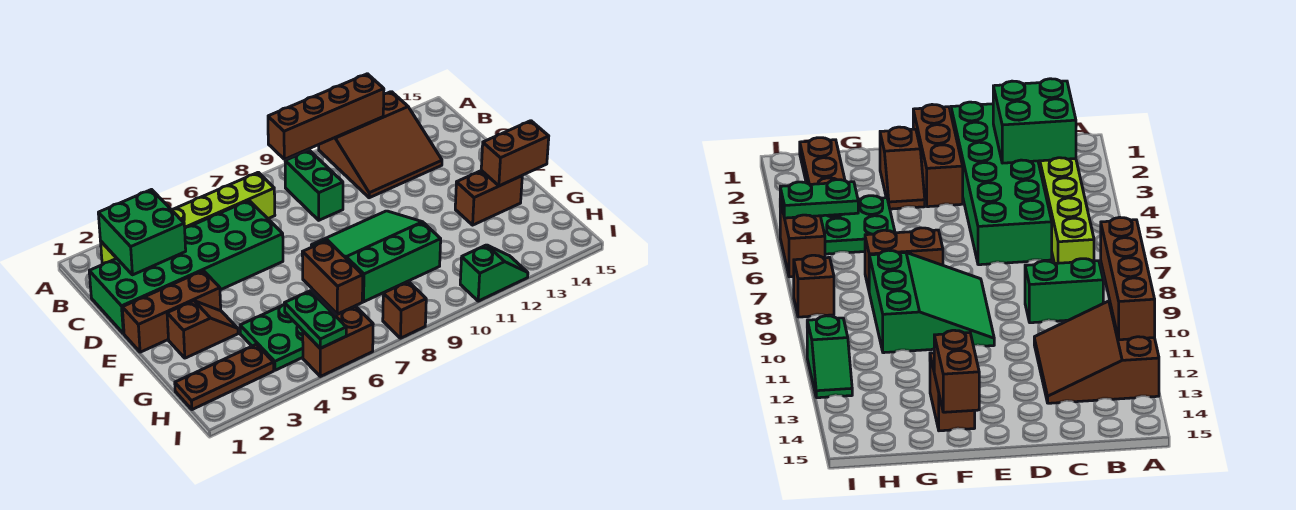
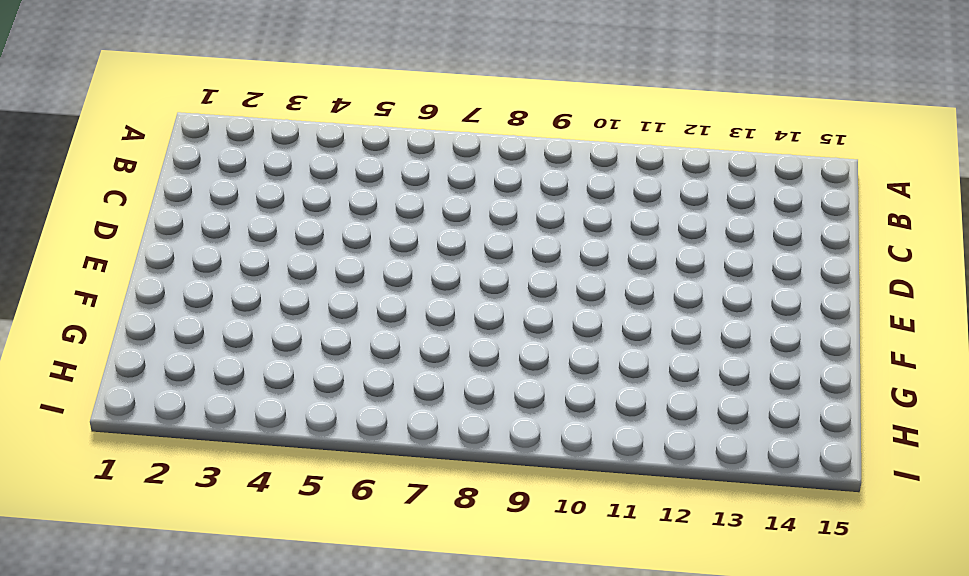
none -> brown 3x3 slope [319,92,442,198]
none -> lime 1x6 brick [101,172,275,265]
none -> green 1x2 brick [285,150,343,220]

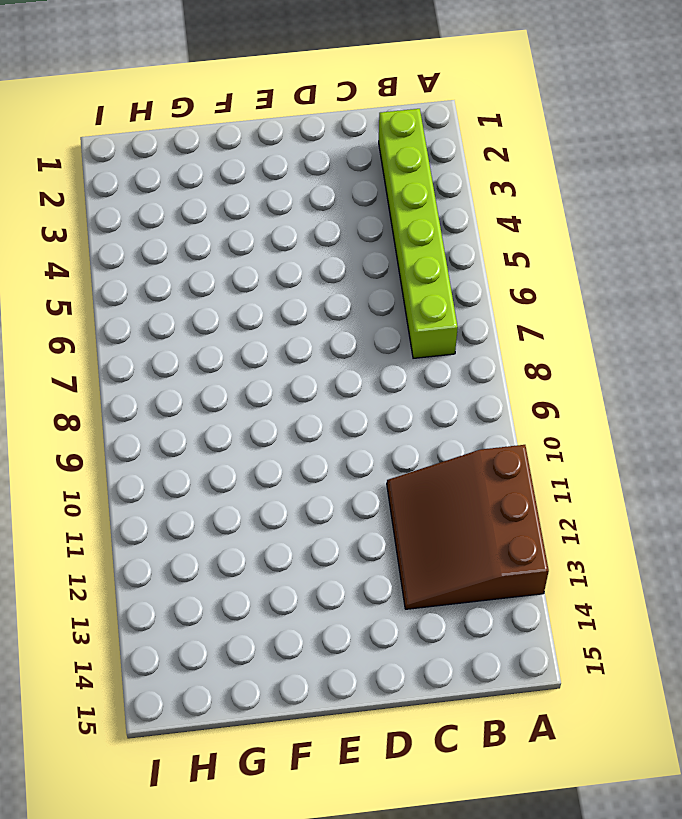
none -> green 1x2 brick [285,150,343,220]
none -> green 2x6 brick [89,201,283,334]
none -> brown 1x3 brick [122,271,221,352]

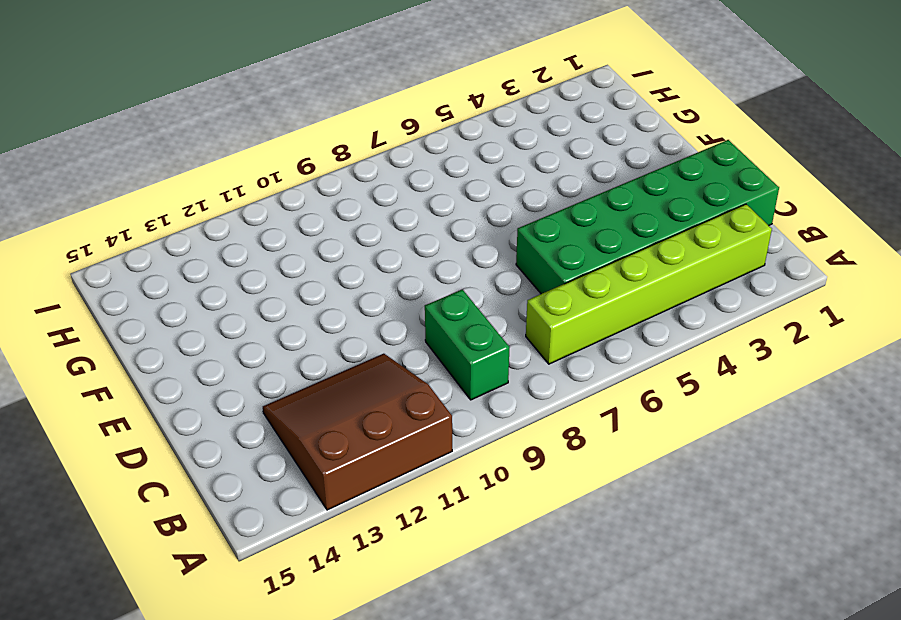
none -> brown 1x3 brick [122,271,221,352]
none -> green 3x3 slope [311,211,441,302]
none -> brown 1x2 slope [167,301,238,358]

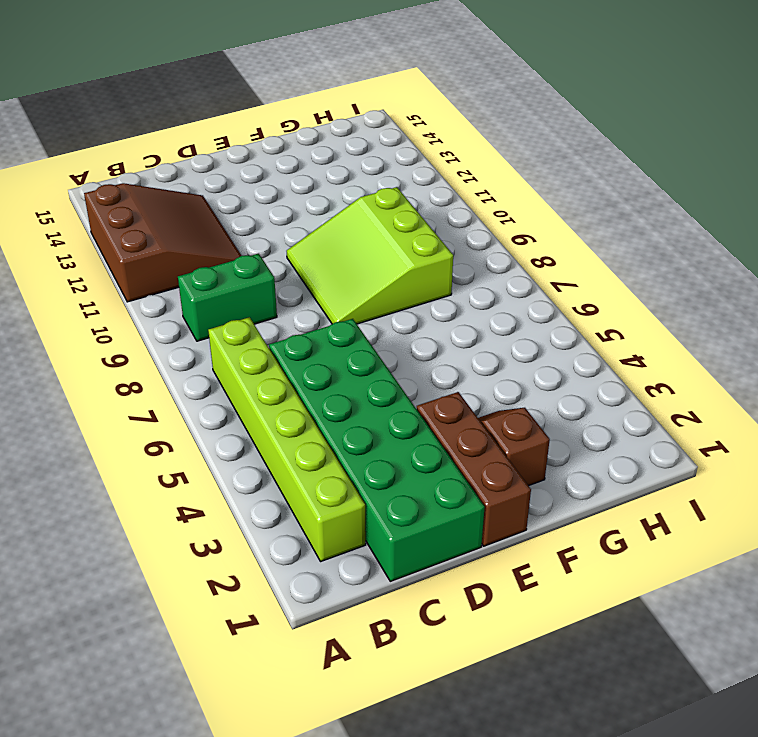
lime 3x3 slope [287,187,453,324] -> green 3x3 slope [311,211,441,302]
none -> brown 1x2 brick [302,240,363,314]
none -> brown 1x2 brick [455,170,522,225]
none -> green 2x2 plate [240,305,303,370]

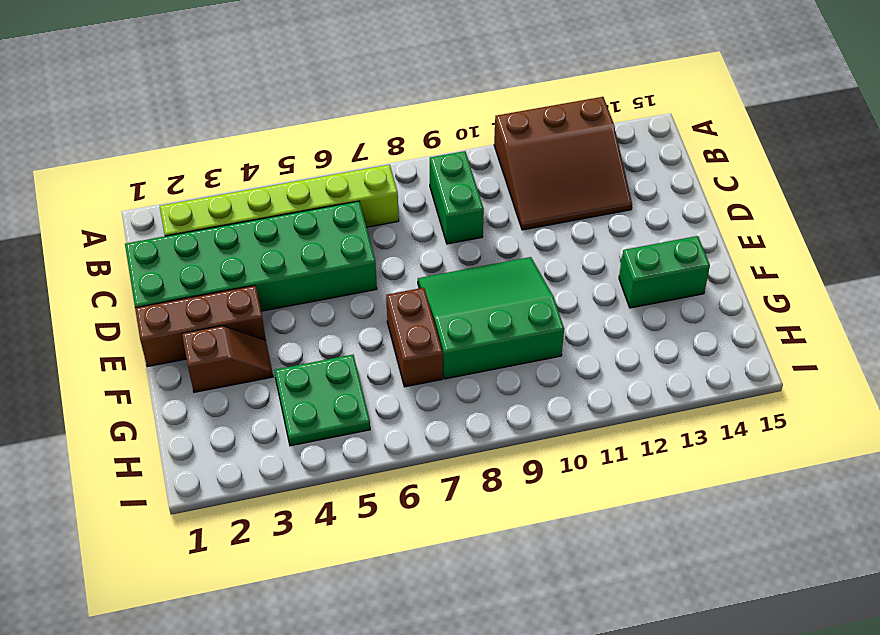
green 1x2 brick [619,236,710,308] -> brown 1x2 brick [455,170,522,225]
none -> brown 1x3 plate [175,344,274,410]
none -> brown 1x2 brick [303,306,373,376]
none -> brown 1x1 brick [383,281,426,338]

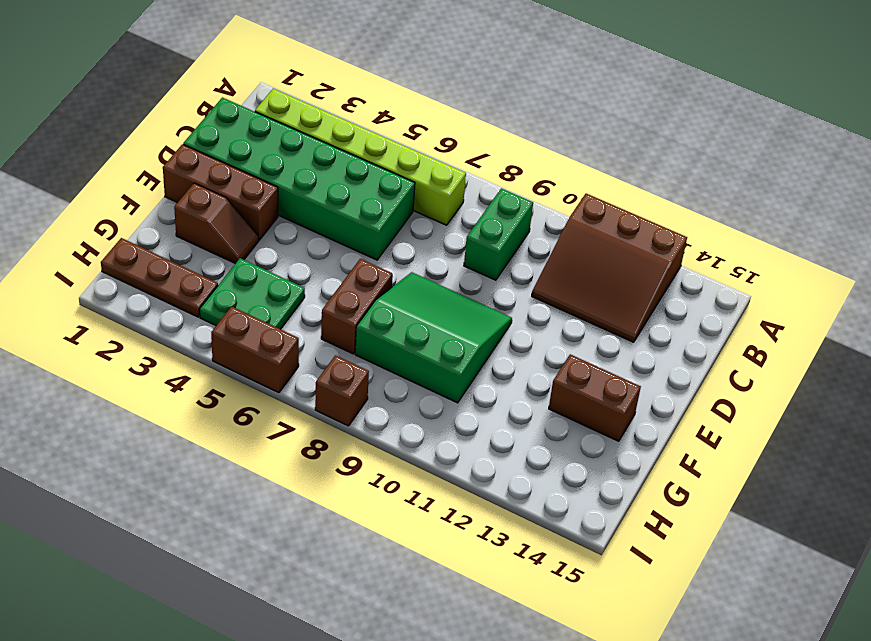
none -> green 1x2 slope [460,245,528,301]
none -> brown 1x4 brick [268,74,384,159]
none -> green 2x2 brick [98,190,186,275]

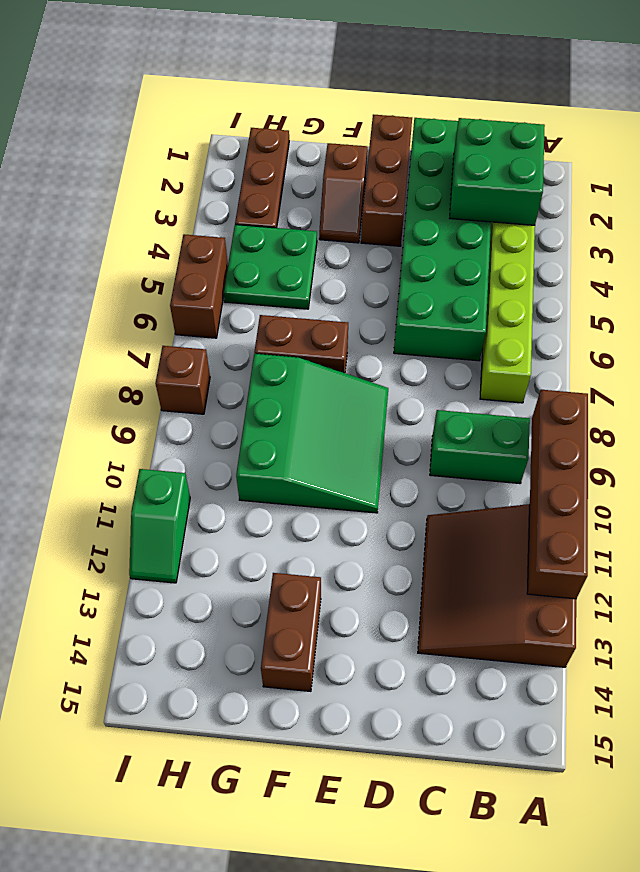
none -> brown 1x2 brick [481,121,549,186]
none -> green 1x2 plate [284,291,346,348]

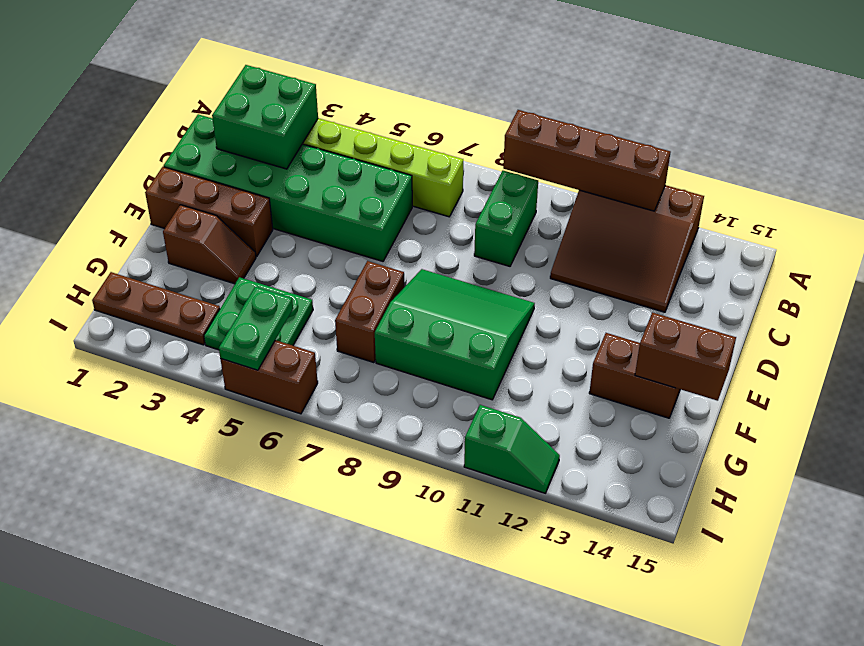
none -> brown 1x1 brick [383,281,426,338]

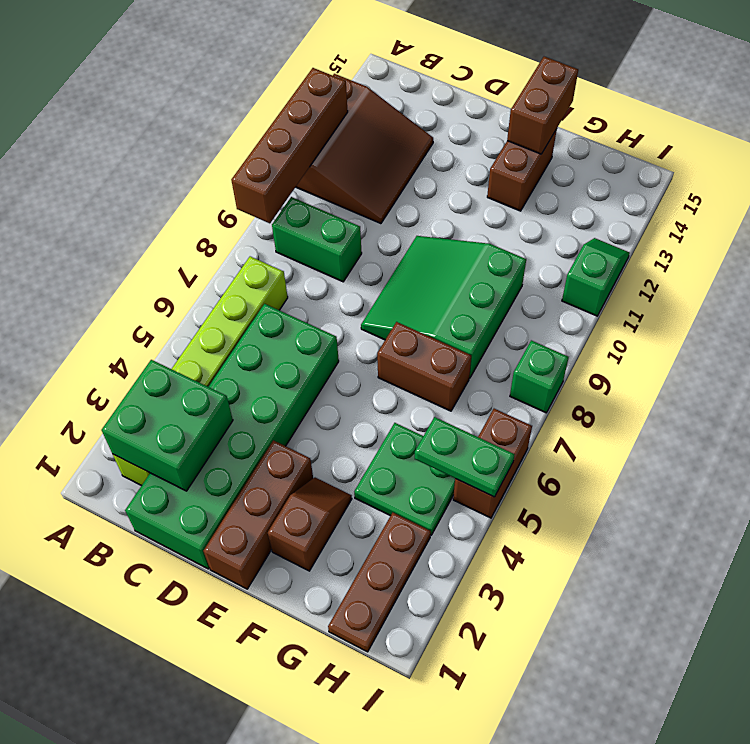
green 1x1 brick [510,340,569,413] -> brown 1x1 brick [383,281,426,338]

